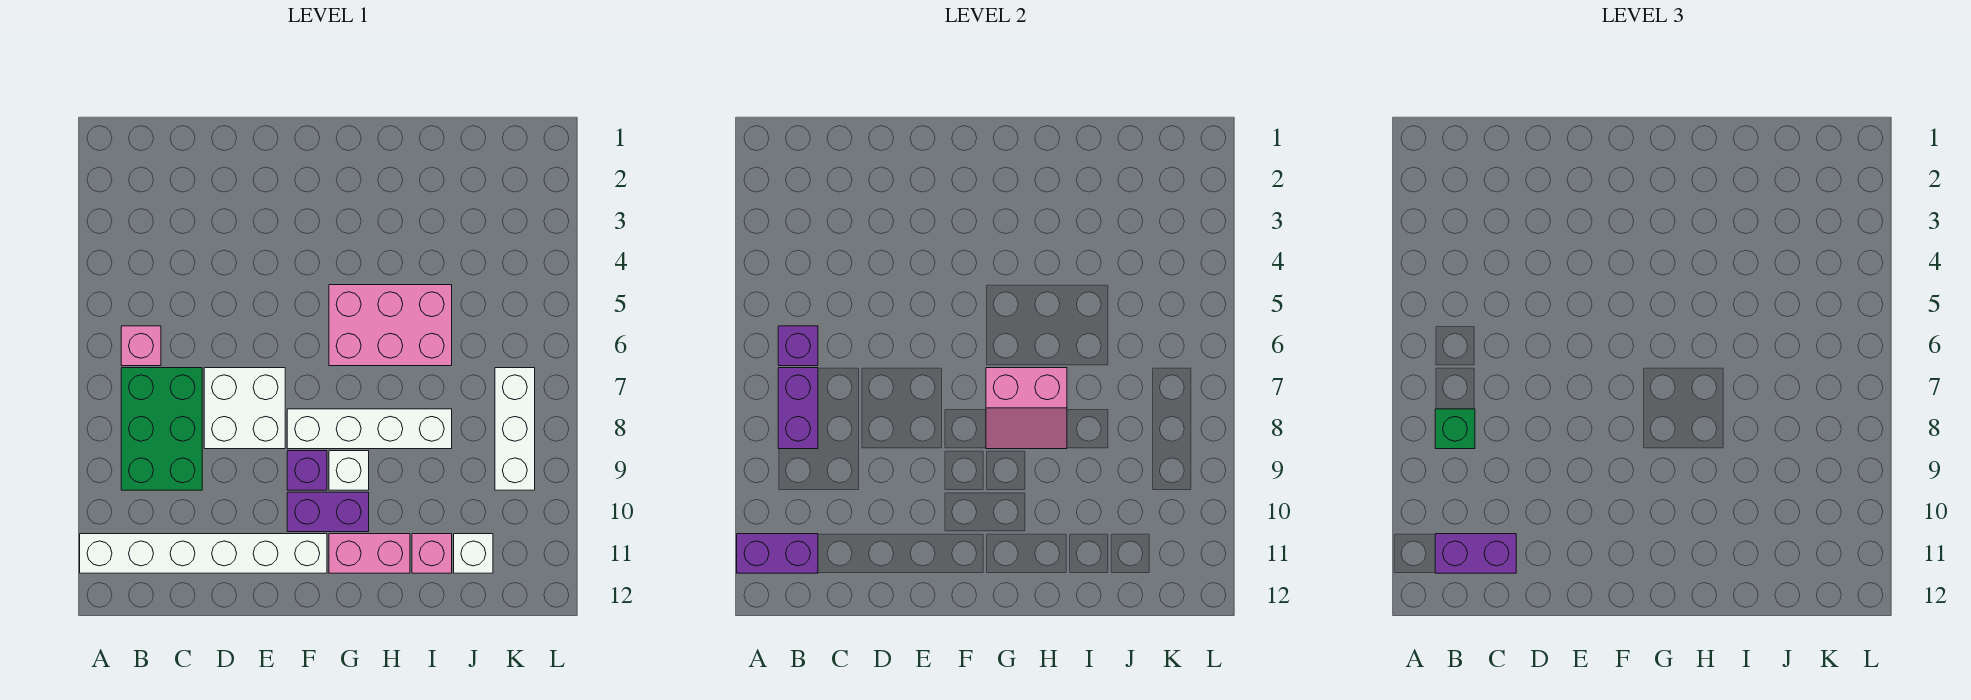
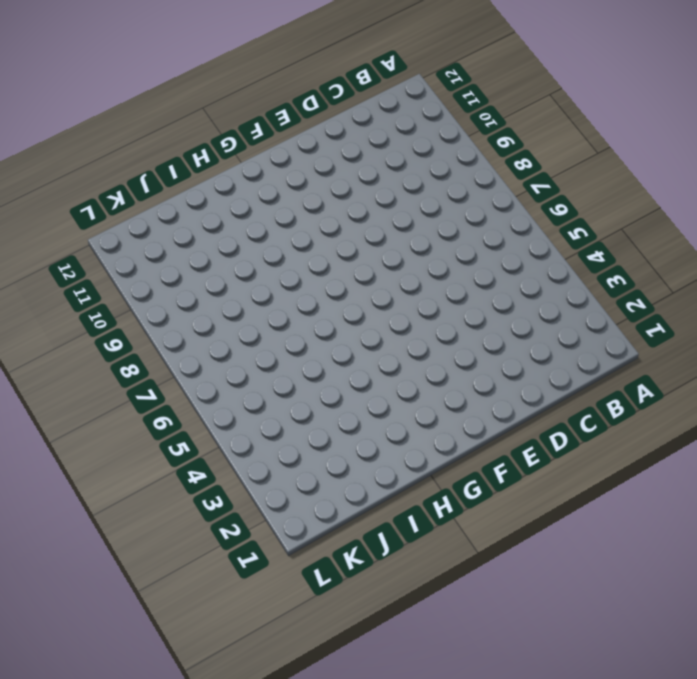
none -> white 1x6 brick [80,534,327,573]
none -> pink 1x1 brick [121,326,161,366]
none -> green 2x3 brick [121,368,202,490]

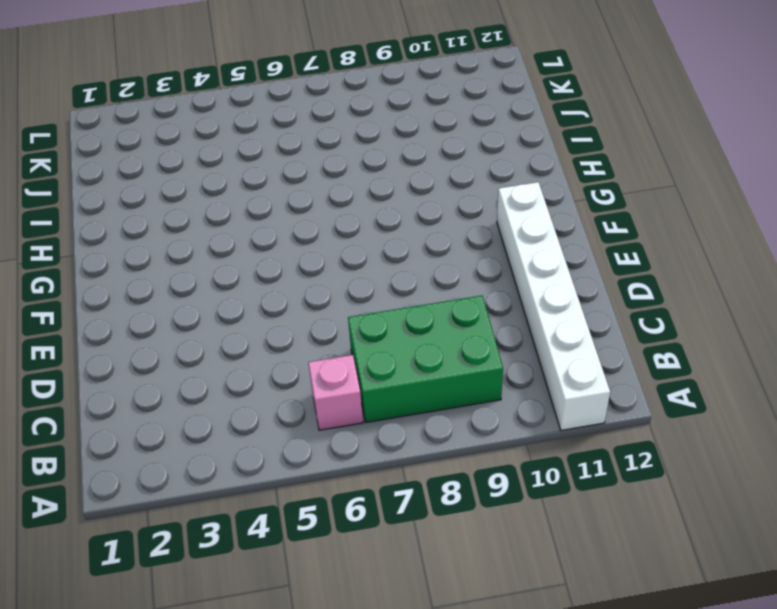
none -> white 2x2 brick [204,368,285,449]
none -> white 1x4 brick [287,409,452,449]
none -> purple 1x1 brick [287,451,327,490]

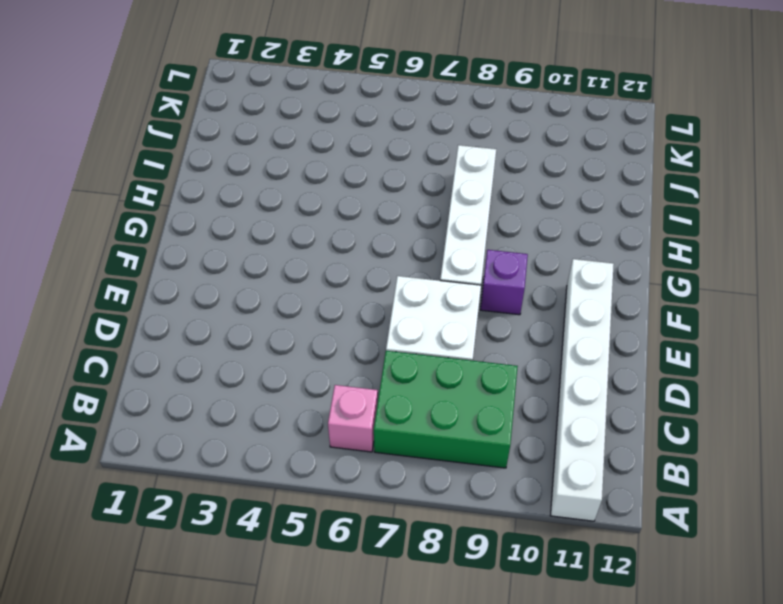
none -> purple 1x2 brick [287,492,369,532]
none -> pink 2x3 brick [329,285,452,366]
none -> white 1x1 brick [329,451,369,490]

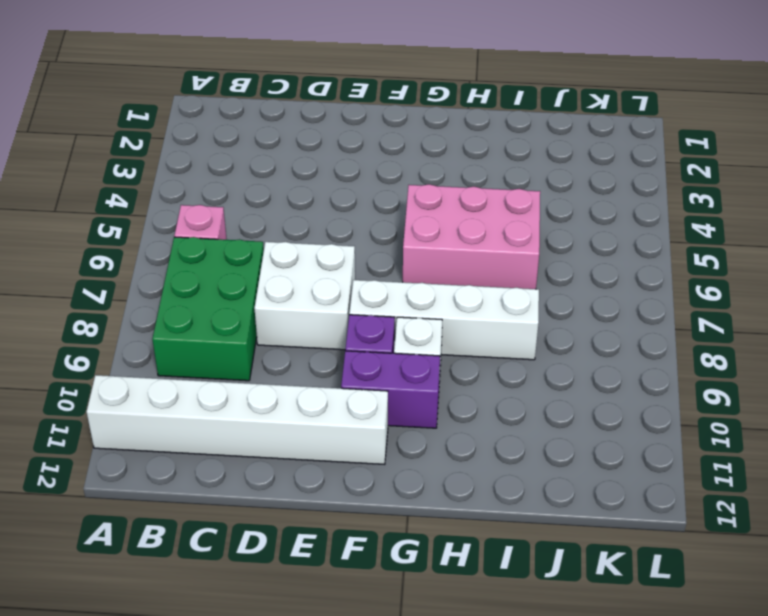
none -> pink 1x2 brick [329,534,410,573]
none -> pink 1x1 brick [412,534,452,573]
none -> white 1x1 brick [454,534,493,573]

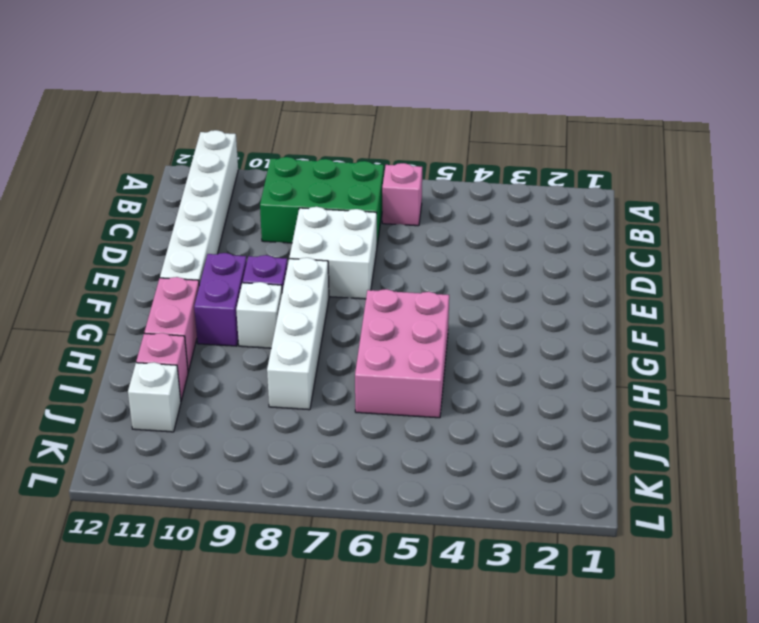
none -> white 1x3 brick [495,368,535,490]
none -> purple 1x2 brick [737,534,818,573]
none -> purple 1x1 brick [778,326,818,366]

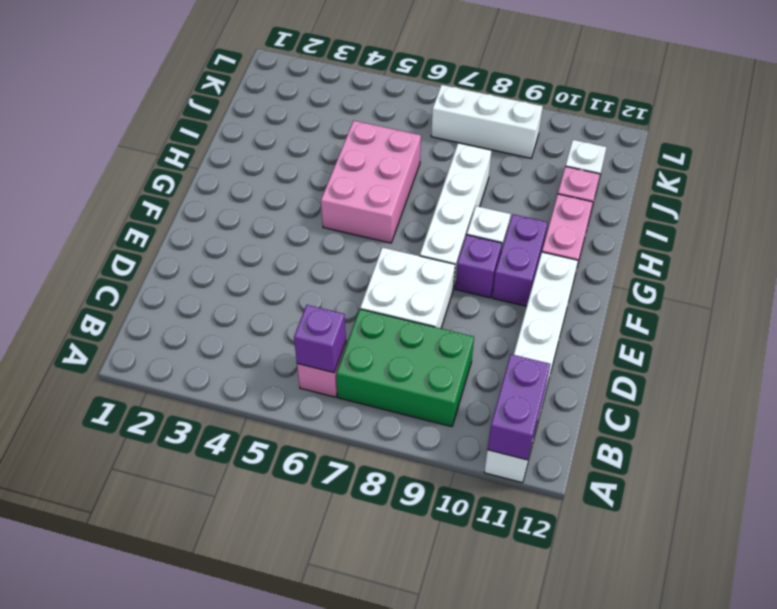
none -> purple 1x2 brick [778,368,818,449]
none -> pink 2x2 slope [986,368,1067,449]
none -> green 1x1 brick [1435,409,1475,449]

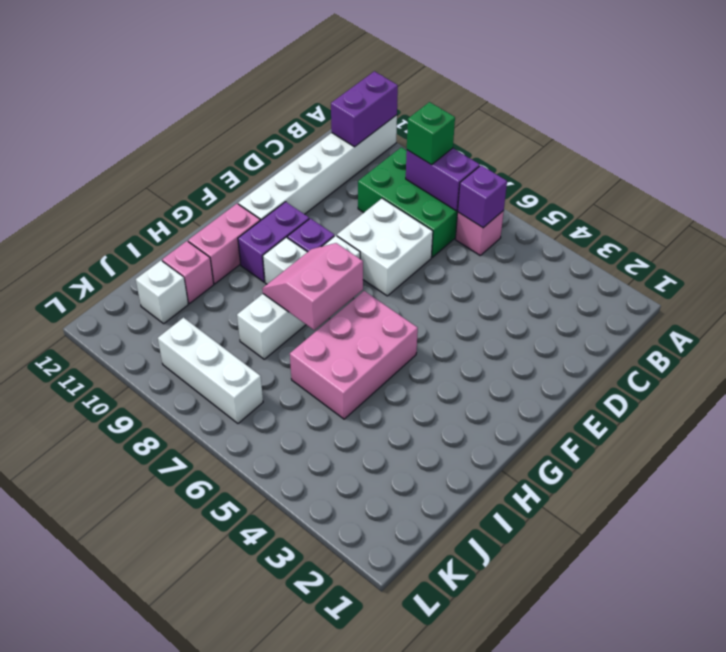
none -> purple 1x2 brick [1435,534,1516,573]

